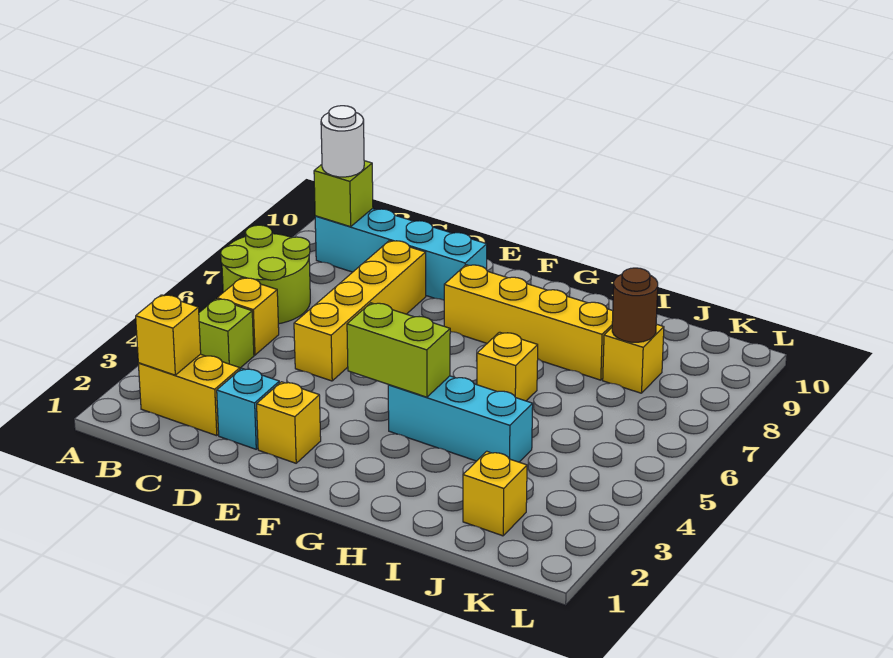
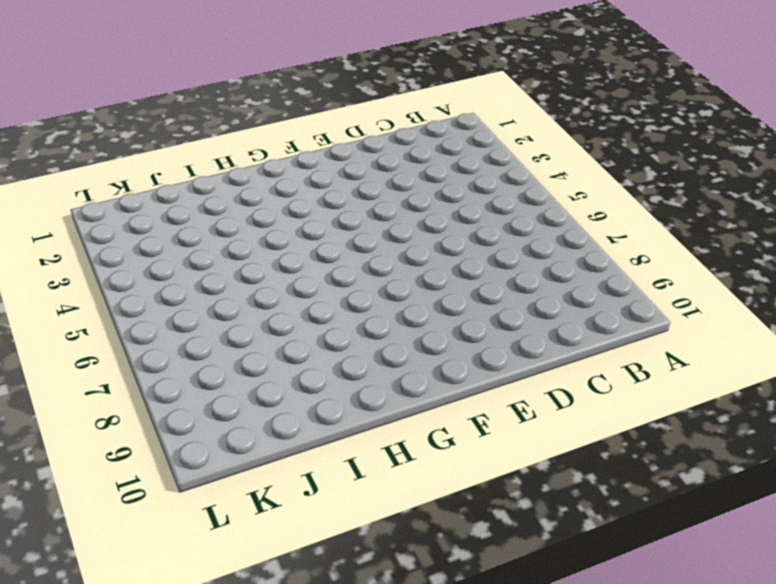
none -> lime 2x2 round brick [221,225,310,324]
none -> yellow 1x2 brick [138,354,240,436]
none -> lime 1x1 brick [199,299,254,368]

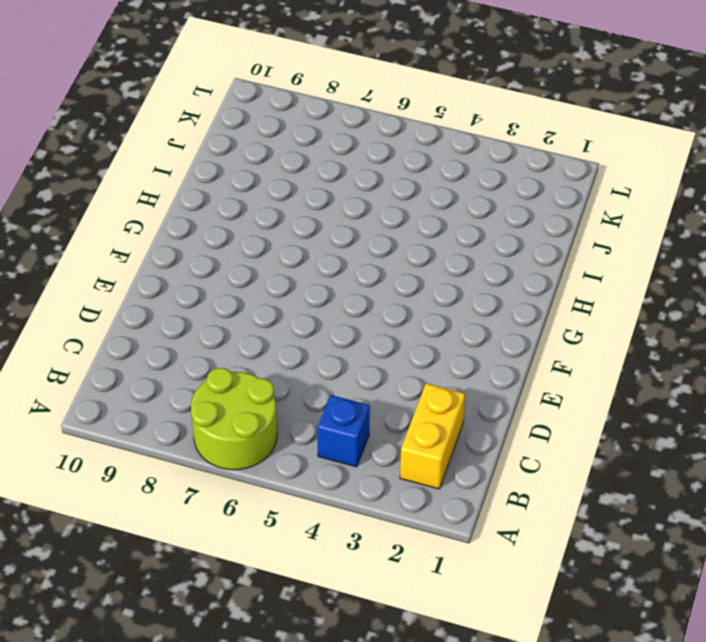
blue 1x1 brick [317,395,370,467] -> lime 1x1 brick [199,299,254,368]
none -> yellow 1x1 brick [217,278,279,355]
none -> cyan 1x4 brick [315,208,487,300]
none -> cyan 1x1 brick [217,369,279,449]

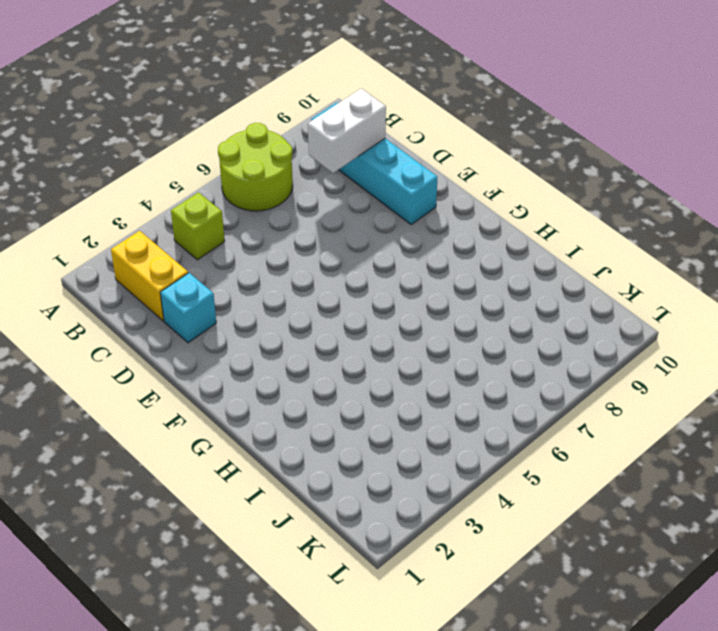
white 1x2 brick [308,89,386,173] -> none
none -> yellow 1x1 brick [217,278,279,355]
none -> yellow 1x4 brick [294,241,426,381]
none -> yellow 1x1 brick [257,382,321,463]

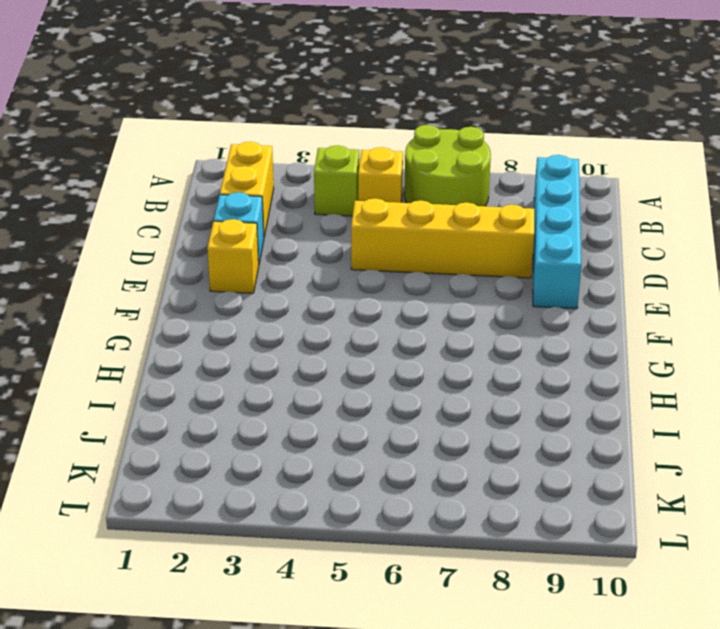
none -> yellow 1x4 brick [444,265,613,380]
none -> cyan 1x3 brick [388,376,533,462]
none -> yellow 1x1 brick [477,332,538,401]

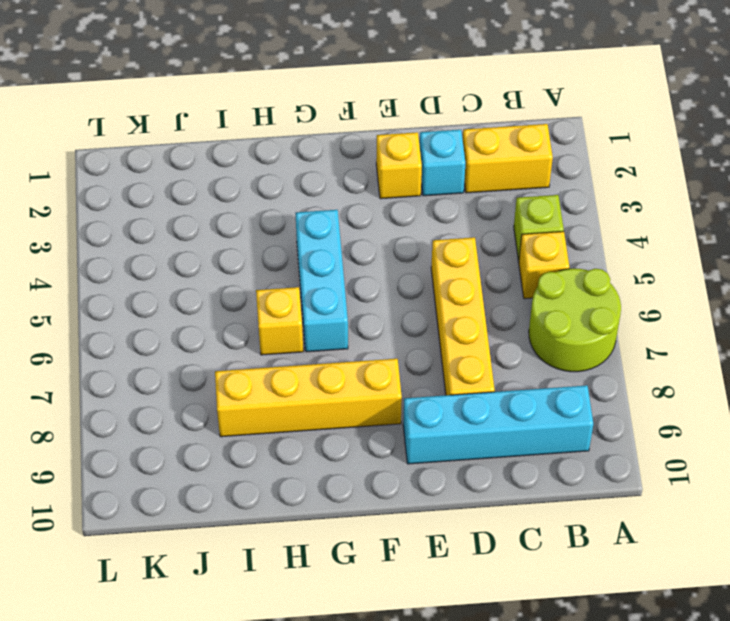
cyan 1x3 brick [296,210,348,352] -> cyan 1x3 brick turned to [388,376,533,462]
none -> yellow 1x1 brick [463,451,527,536]
none -> yellow 1x1 brick [603,324,664,393]
none -> yellow 1x1 brick [136,295,201,375]

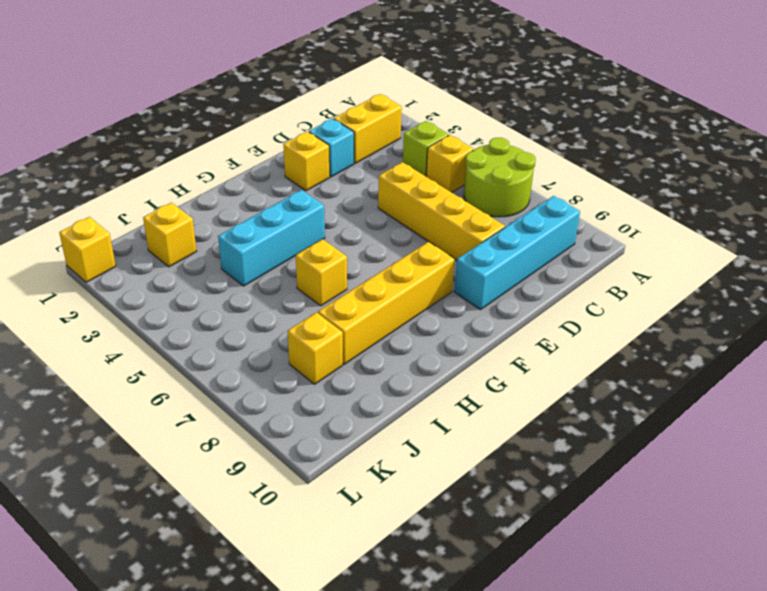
yellow 1x1 brick [59,217,116,282] -> yellow 1x1 brick moved to [136,295,201,375]
none -> lime 1x1 brick [314,161,373,227]
none -> lime 1x2 brick [347,303,450,397]
none -> brown 1x1 round brick [612,268,658,342]

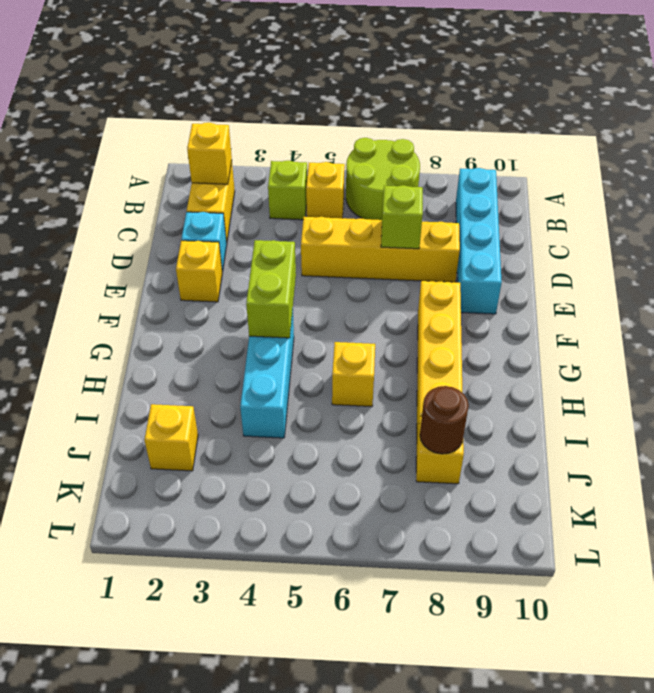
lime 1x1 brick [381,185,423,249] -> lime 1x1 brick moved to [314,161,373,227]
none -> white 1x1 round brick [321,106,364,177]

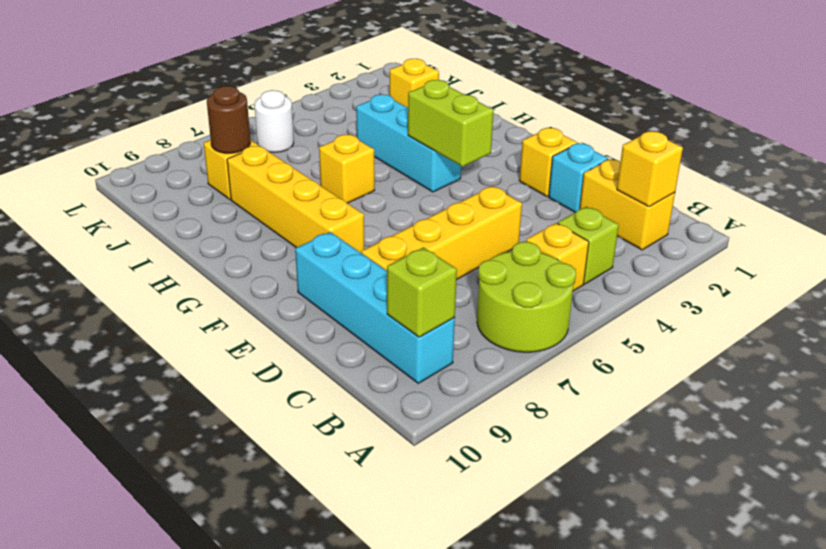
white 1x1 round brick [255,90,294,152] -> white 1x1 round brick moved to [321,106,364,177]

